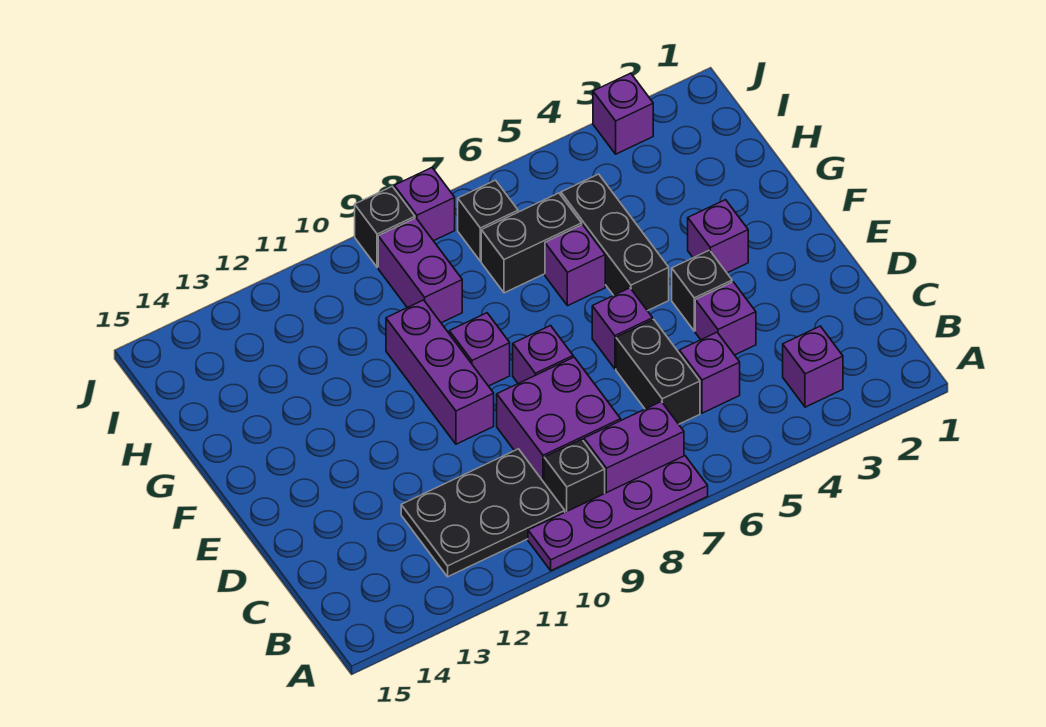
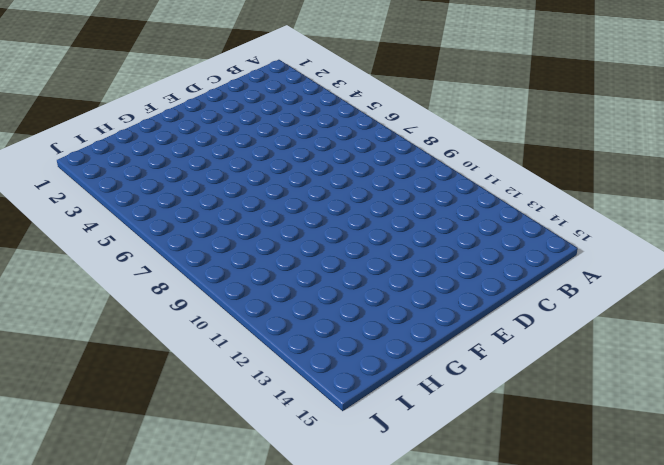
none -> purple 1x4 plate [528,456,708,571]
none -> purple 1x1 brick [783,326,843,407]
none -> purple 1x2 brick [584,402,684,493]

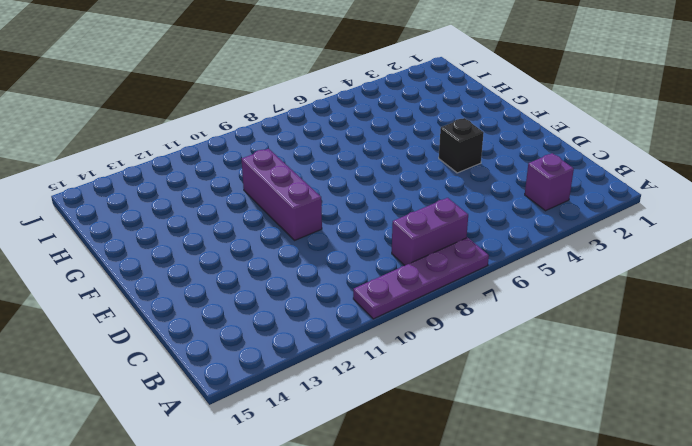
none -> black 1x1 brick [544,439,605,512]
none -> black 2x3 plate [401,449,565,577]
none -> purple 1x1 brick [679,332,740,413]

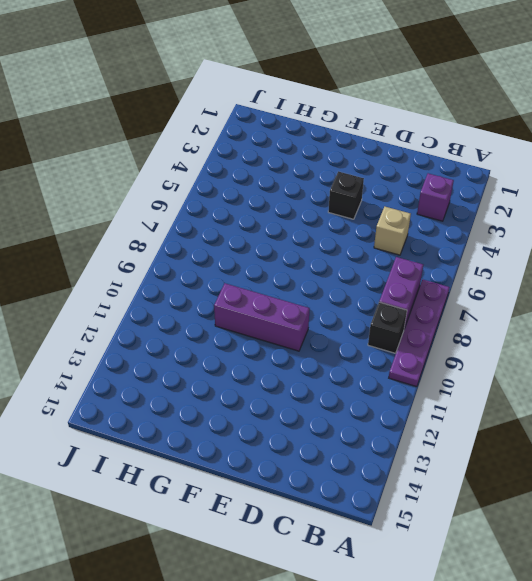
tan 1x1 brick [374,207,411,255] -> purple 1x1 brick [679,332,740,413]
none -> black 2x3 plate [401,449,565,577]
none -> black 1x2 brick [616,319,700,424]
none -> purple 2x2 brick [497,357,621,482]

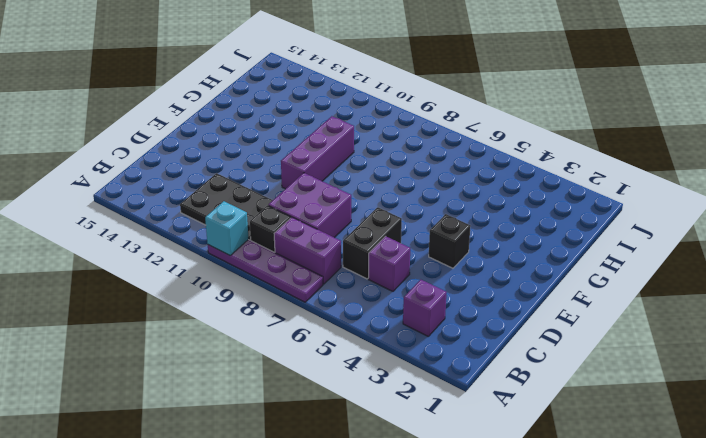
cyan 1x1 brick [205,201,249,255] -> none
none -> purple 1x1 brick [695,282,756,355]
none -> purple 1x1 brick [592,288,653,369]
none -> purple 1x1 brick [513,326,573,384]

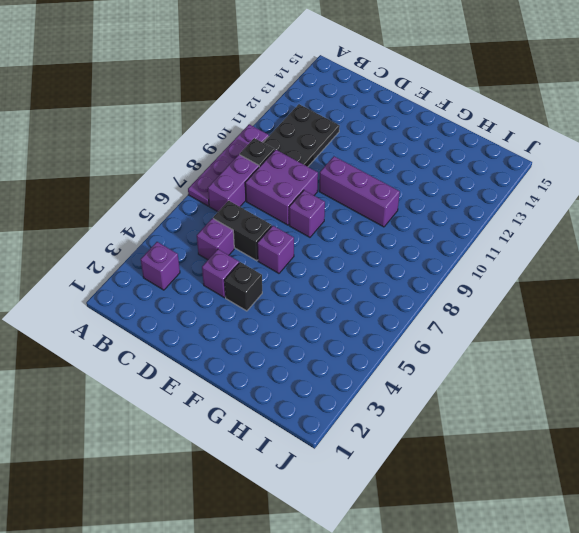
none -> purple 1x1 brick [688,200,748,273]
none -> black 1x3 brick [561,174,669,311]
none -> purple 1x1 brick [449,313,510,386]

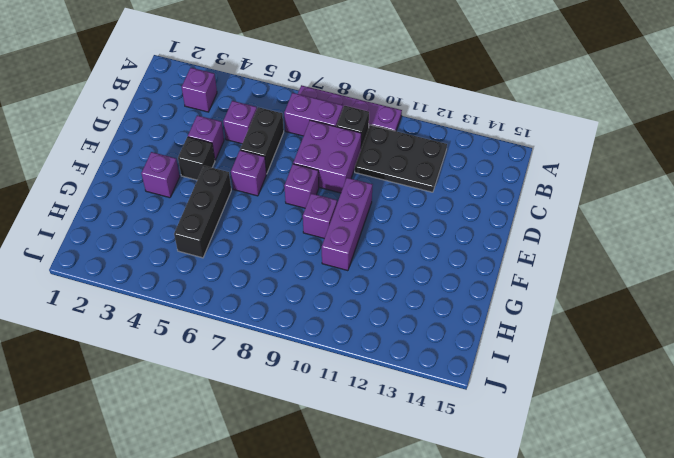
none -> purple 1x1 brick [545,225,605,306]
none -> black 1x2 brick [481,193,582,293]
none -> purple 1x2 brick [378,218,462,323]

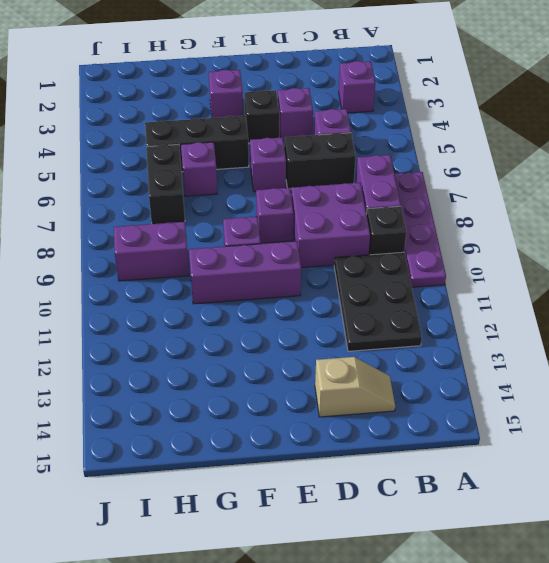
tan 1x2 slope [315,357,395,417] -> none
none -> black 1x1 brick [458,180,518,261]
none -> purple 1x1 brick [593,73,653,154]
none -> purple 1x1 brick [394,168,455,241]

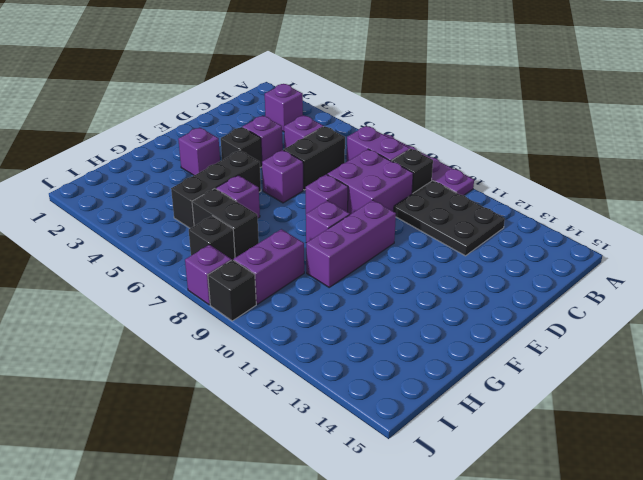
none -> purple 1x1 brick [593,73,653,154]

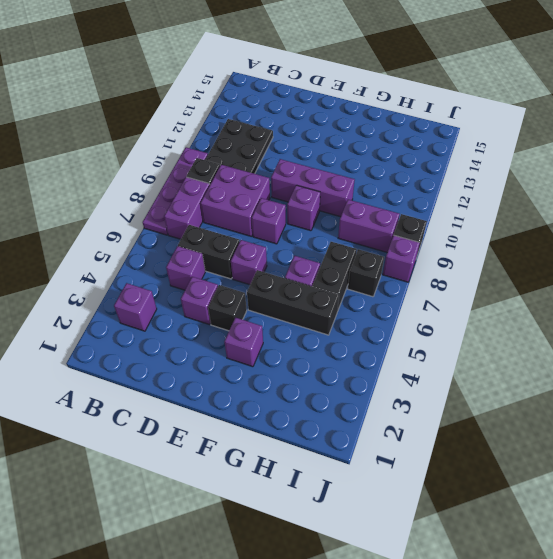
none -> purple 1x1 brick [593,73,653,154]

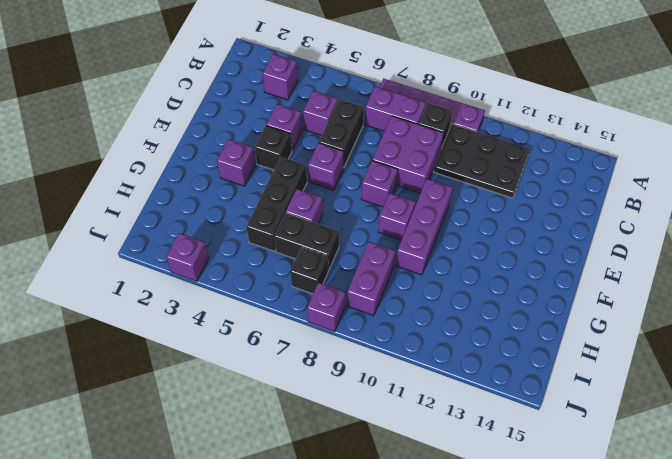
none -> black 1x1 brick [355,186,415,267]

